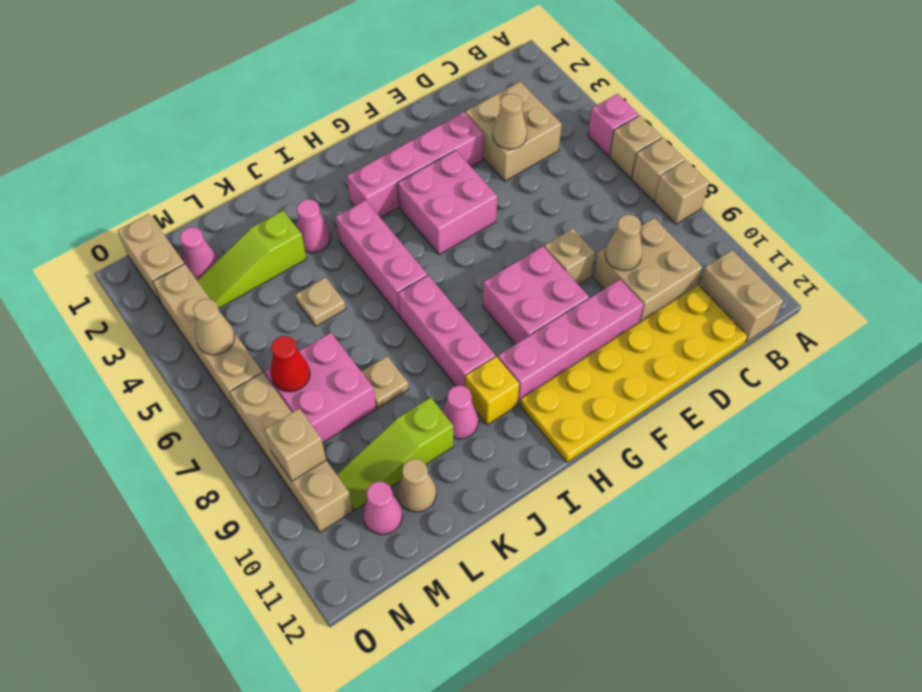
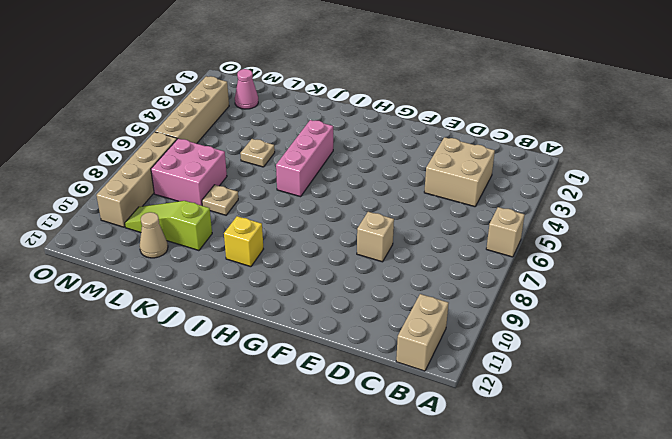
none -> pink 1x1 brick [588,94,639,156]
none -> tan 1x1 brick [632,138,685,201]
none -> tan 1x1 brick [654,160,709,224]
none -> tan 2x2 brick [593,218,702,323]

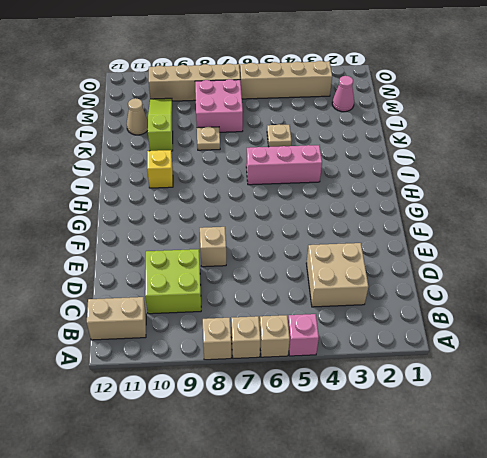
lime 2x2 brick [145,249,201,314] -> tan 2x2 brick [593,218,702,323]
none -> yellow 2x6 plate [520,285,748,462]
none -> pink 1x4 brick [347,112,484,218]
none -> pink 1x4 brick [498,279,644,404]
none -> pink 2x2 brick [398,150,497,255]

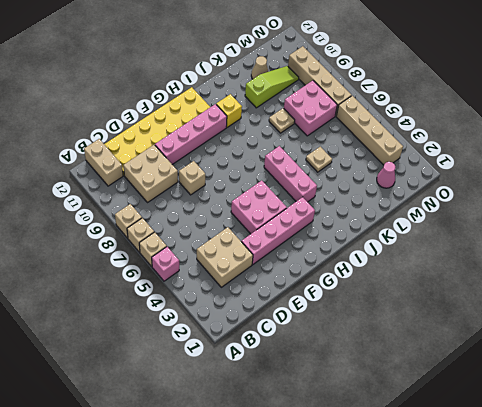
none -> pink 2x2 brick [483,246,589,344]
none -> pink 1x3 brick [398,275,495,387]
none -> pink 1x1 cone [297,199,331,253]
none -> pink 1x1 cone [442,385,478,439]

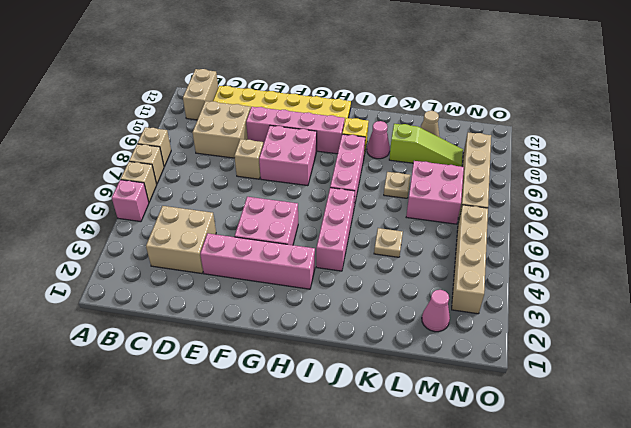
none -> pink 1x1 cone [297,199,331,253]
none -> lime 1x3 slope [197,211,306,309]
none -> pink 1x1 cone [363,481,402,535]
none -> tan 1x2 brick [117,214,184,303]

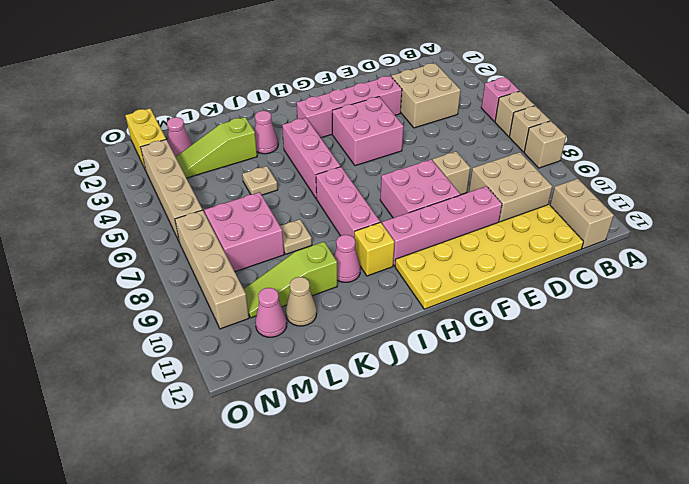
yellow 1x2 brick [125,108,166,169] -> tan 1x2 brick [117,214,184,303]
none -> tan 1x1 cone [493,94,527,149]
none -> tan 1x1 cone [605,215,642,271]
none -> red 1x1 cone [271,336,310,392]
none -> tan 1x1 cone [193,299,235,355]

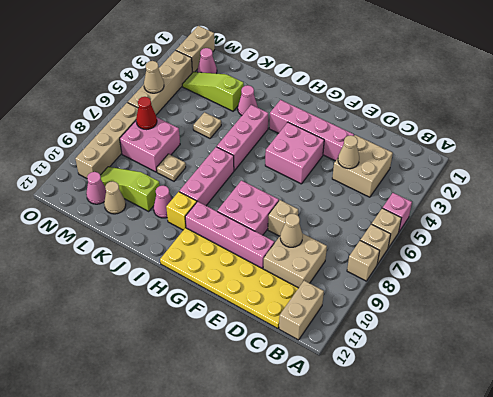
none -> tan 1x1 brick [265,408,326,481]

